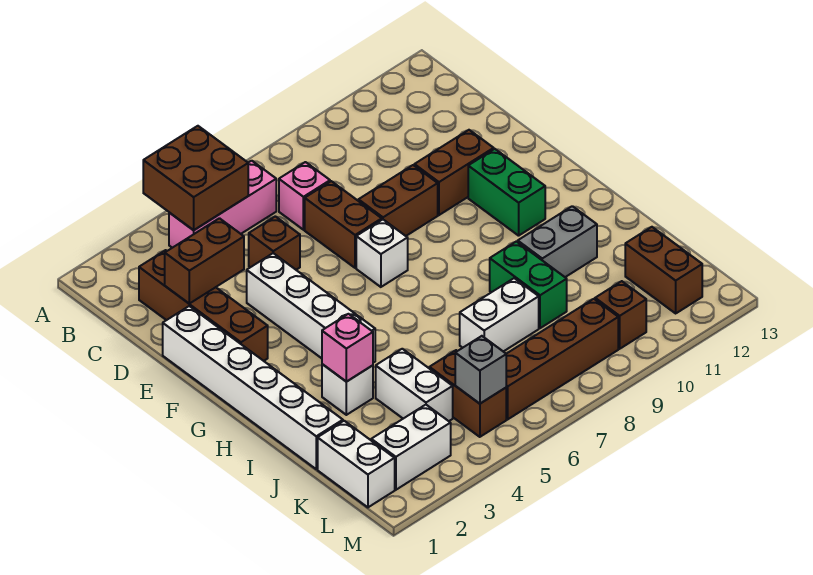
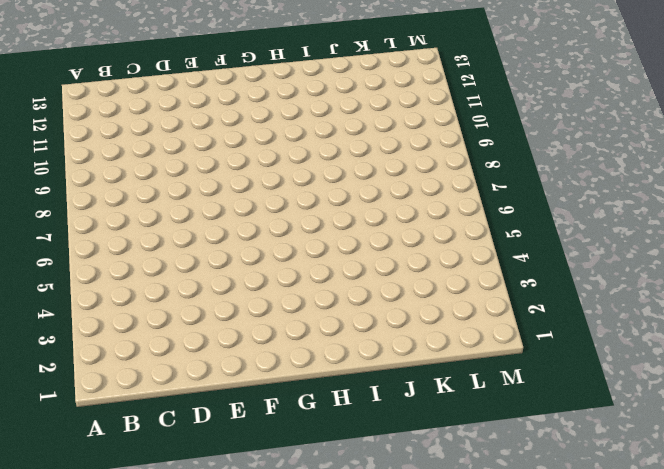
none -> pink 1x3 brick [169,161,276,248]
none -> brown 1x4 brick [139,250,268,361]
none -> pink 1x1 brick [279,162,330,230]

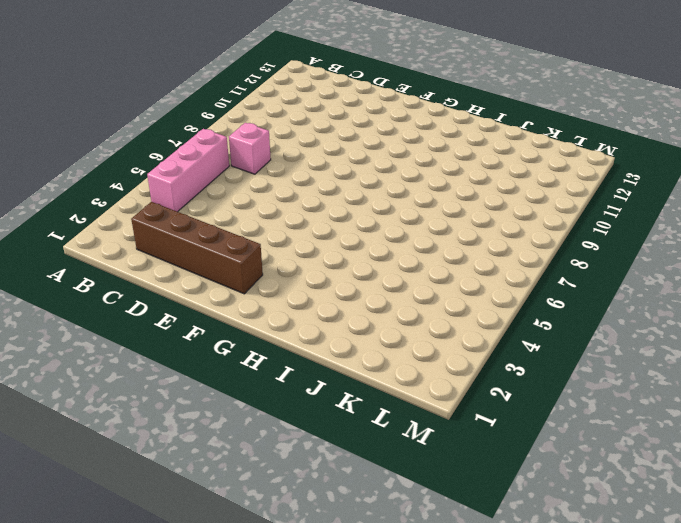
none -> brown 1x1 brick [249,216,300,270]
none -> brown 1x2 brick [305,181,382,268]
none -> white 1x6 brick [163,306,343,469]

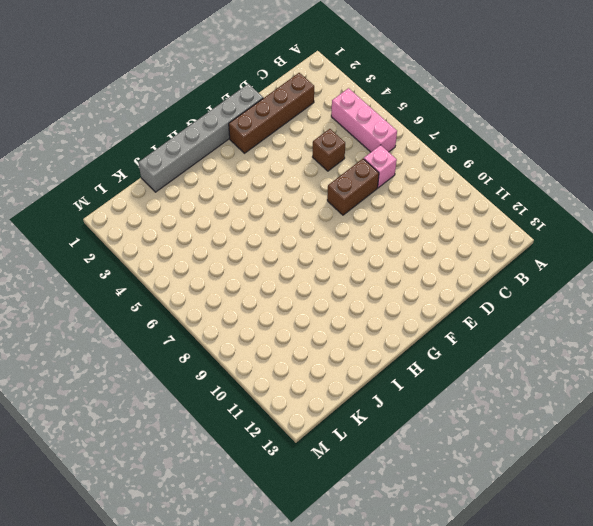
grey 1x6 brick [138,84,263,192] -> white 1x6 brick [163,306,343,469]
none -> white 1x4 brick [247,253,375,363]
none -> brown 1x2 brick [358,165,438,236]
none -> brown 1x2 brick [414,130,494,215]

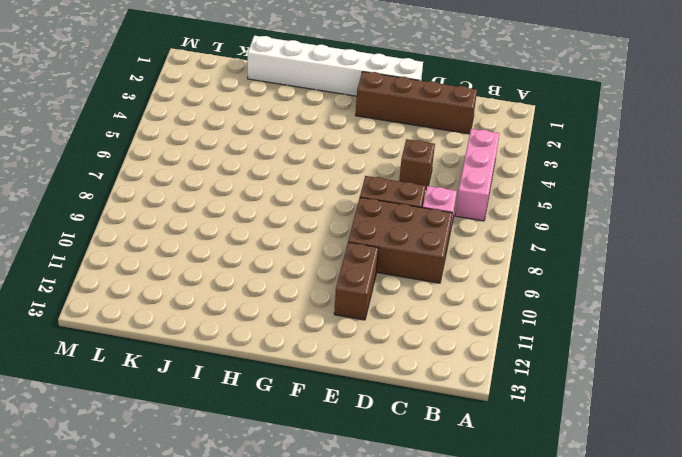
brown 2x3 brick [348,197,452,283] -> brown 1x2 brick [358,165,438,236]
none -> white 1x4 brick [247,253,375,363]
none -> white 1x1 brick [356,220,408,287]
none -> green 1x2 brick [468,149,545,236]

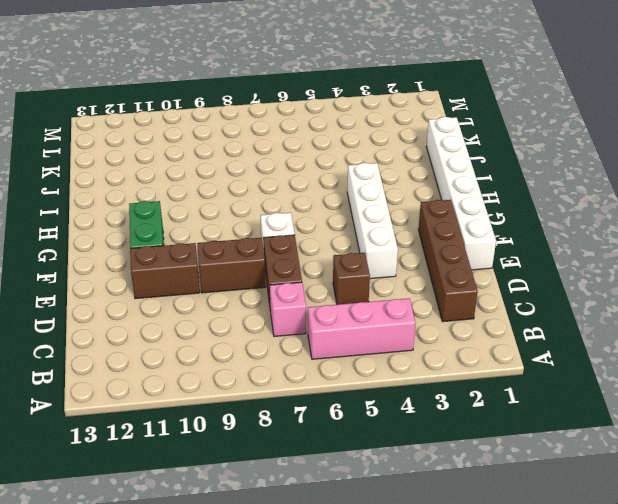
none -> white 1x1 brick [322,364,373,415]
none -> green 1x2 brick [490,241,567,328]
none -> grey 1x2 brick [518,206,597,277]

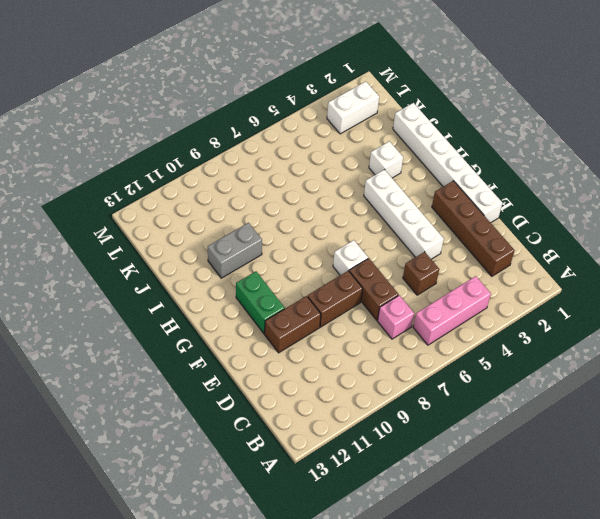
none -> green 1x2 brick [490,241,567,328]
none -> white 1x2 brick [376,349,453,421]
none -> white 1x2 brick [460,278,539,352]

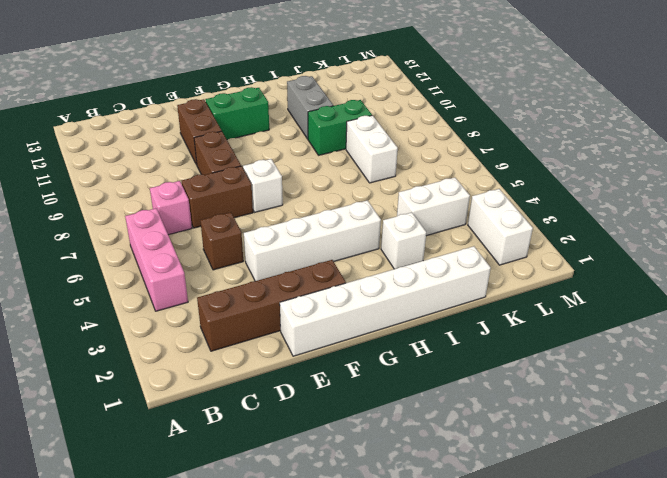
none -> white 1x2 brick [318,421,395,507]
none -> brown 1x2 brick [429,350,506,437]
none -> brown 1x2 brick [625,227,702,313]

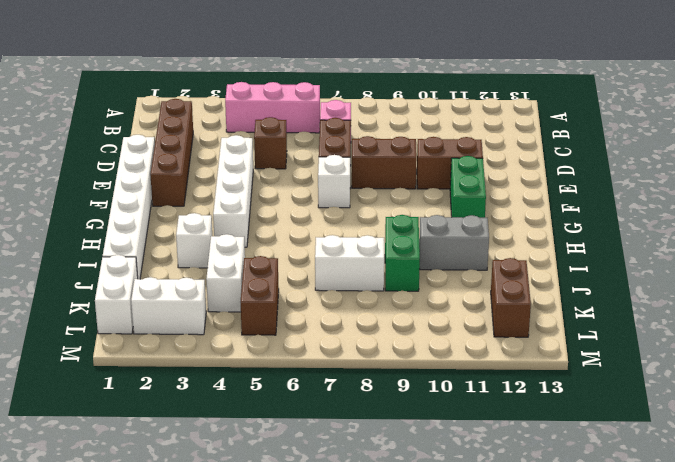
none -> brown 1x4 brick [506,299,618,419]
none -> brown 1x1 brick [595,281,646,349]
none -> brown 2x2 brick [143,126,248,230]

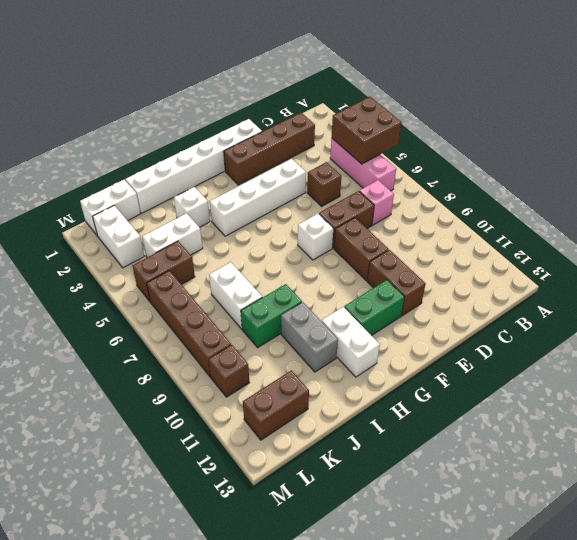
white 1x2 brick [322,307,380,377] -> none
none -> brown 1x2 brick [165,218,244,304]
none -> pink 1x1 brick [322,314,373,382]
none -> grey 1x1 brick [455,336,506,404]

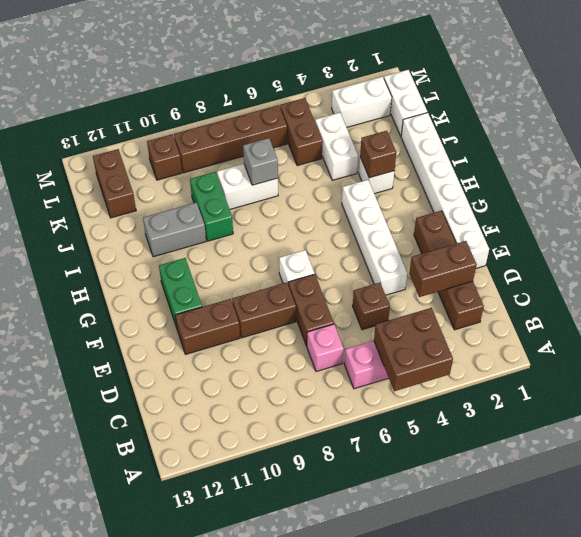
brown 1x1 brick [360,131,396,178] -> pink 1x1 brick [322,314,373,382]
grey 1x1 brick [243,138,278,185] -> grey 1x1 brick moved to [455,336,506,404]

